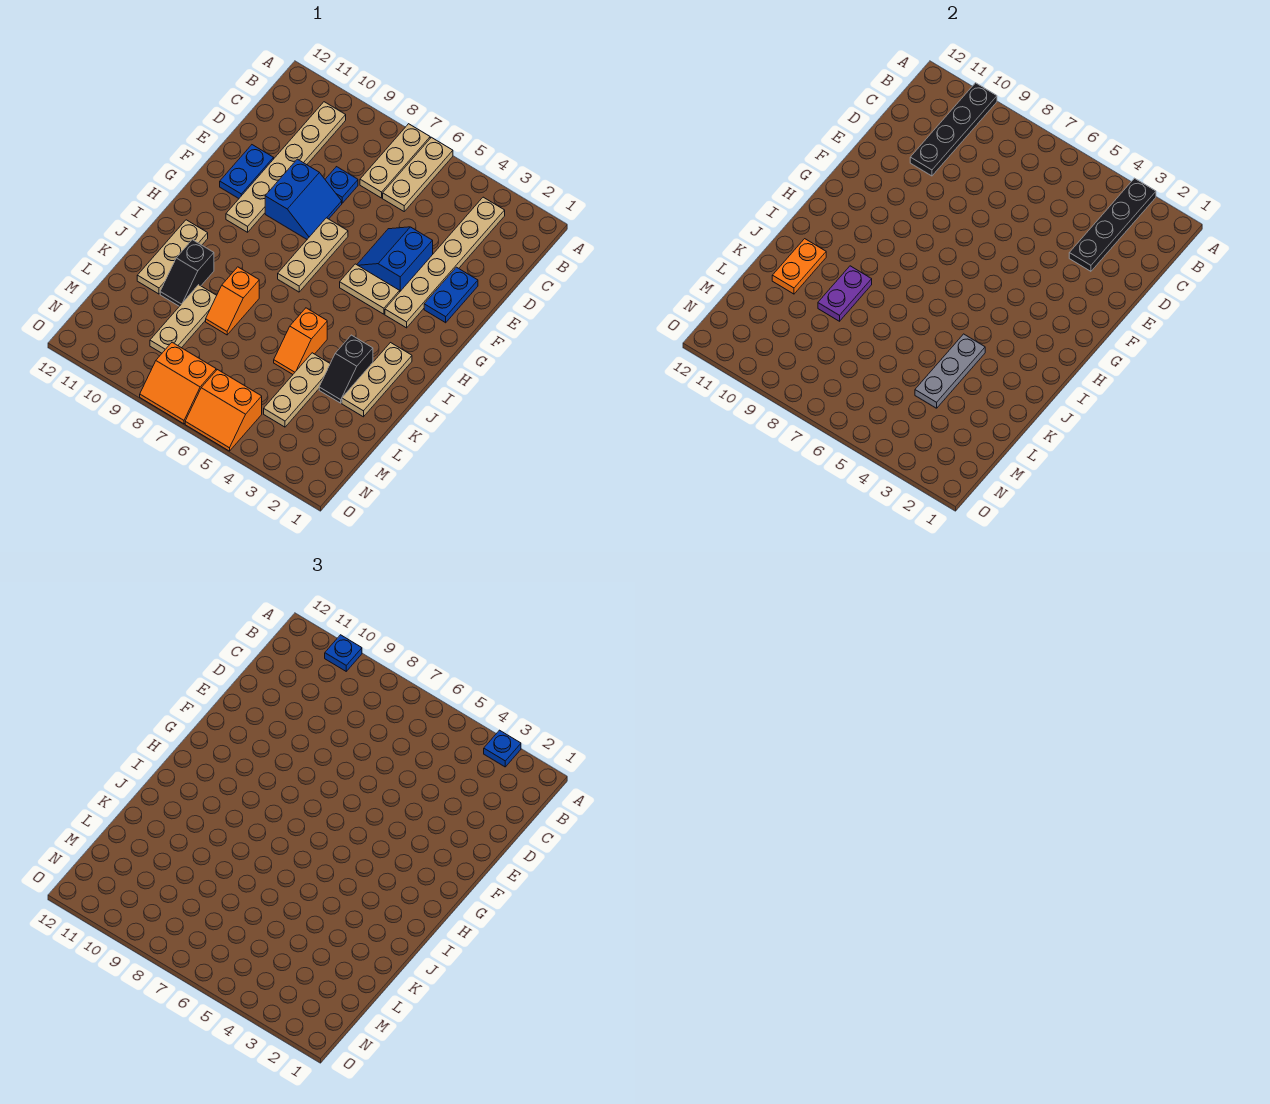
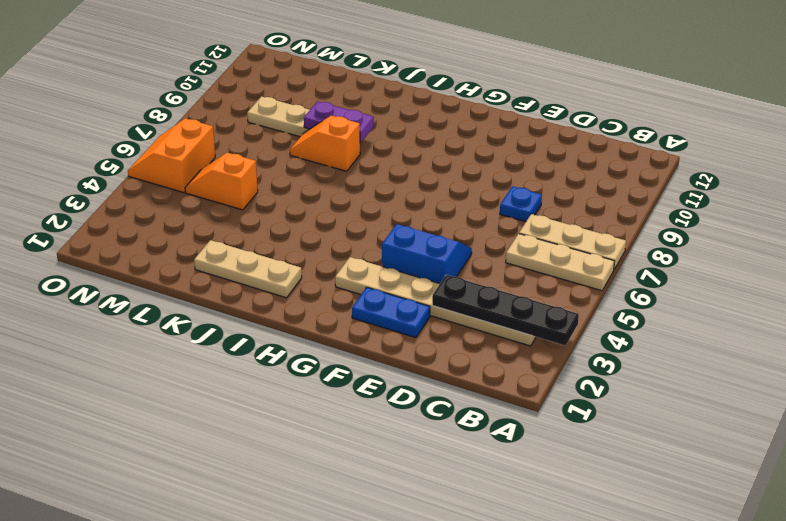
orange 1x2 slope [185,153,258,210] -> orange 1x2 slope moved to [274,308,327,374]
none -> tan 1x6 plate [226,102,346,232]
none -> blue 2x2 slope [265,159,342,239]
none -> blue 1x2 plate [220,145,274,198]

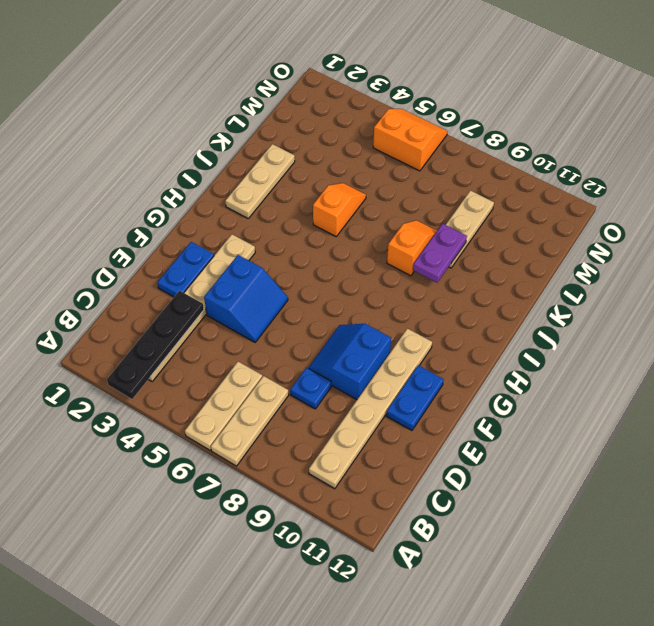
none -> tan 1x3 plate [278,218,348,292]
none -> tan 1x2 plate [340,264,400,314]
none -> tan 1x3 plate [137,220,208,294]

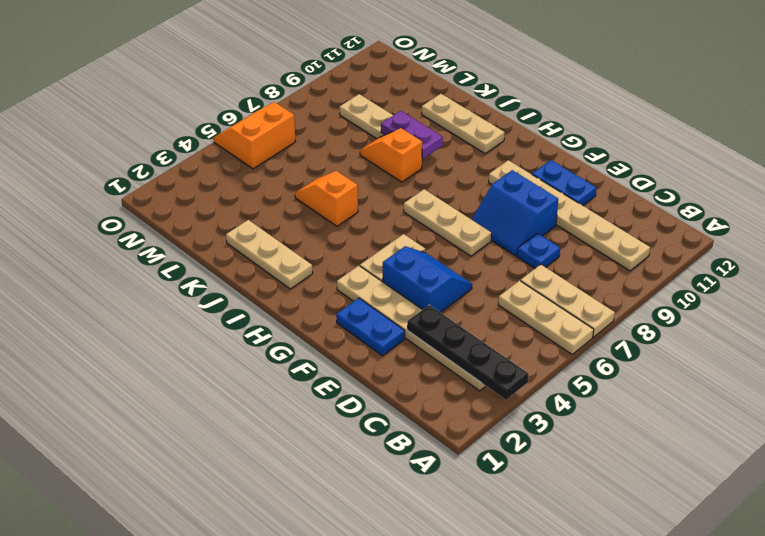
none -> black 1x2 slope [319,335,373,403]
none -> black 1x2 slope [160,240,214,306]
none -> tan 1x3 plate [264,353,330,427]

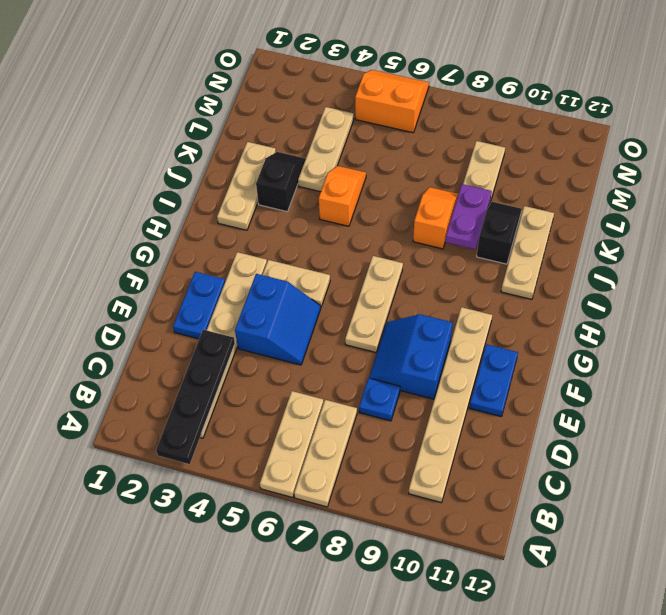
none -> orange 2x2 slope [140,342,216,424]
none -> black 1x4 plate [910,83,997,176]
none -> grey 1x3 plate [915,334,985,408]

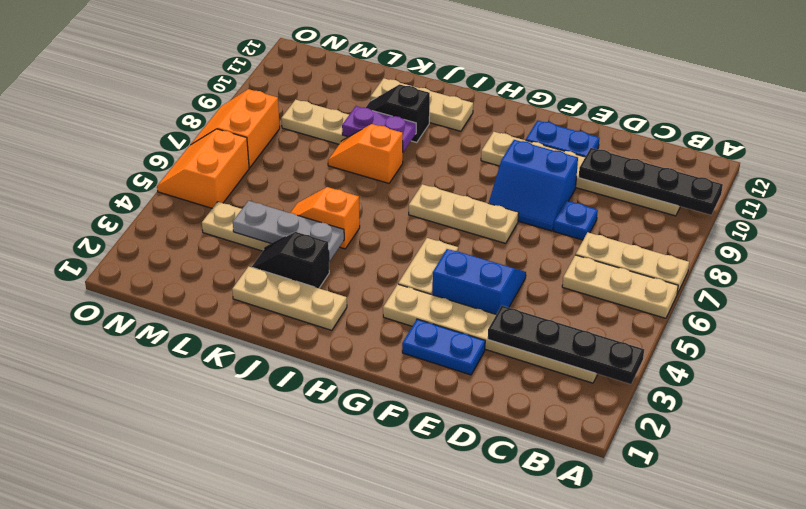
none -> orange 1x2 plate [772,239,826,294]
none -> blue 1x1 plate [484,730,521,767]
none -> blue 1x1 plate [325,635,362,671]

